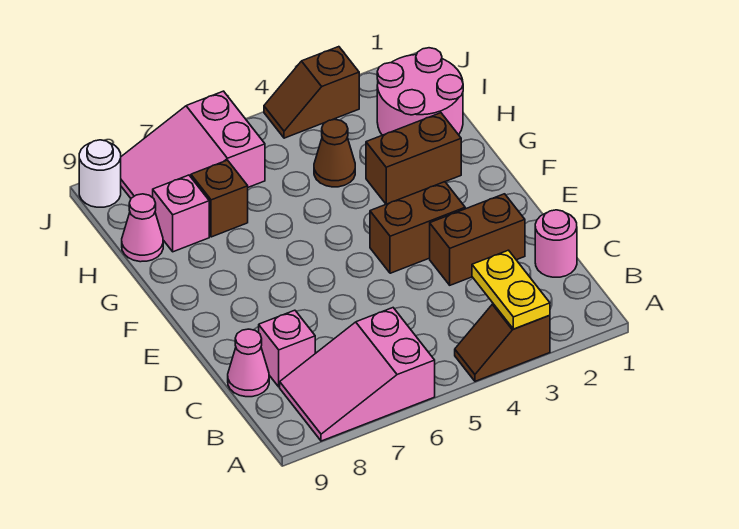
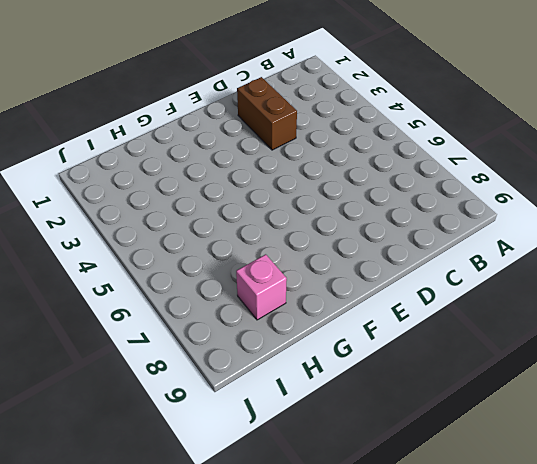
none -> brown 1x2 slope [455,304,550,381]
none -> pink 2x3 slope [280,308,435,441]
none -> pink 1x1 round brick [535,210,577,277]

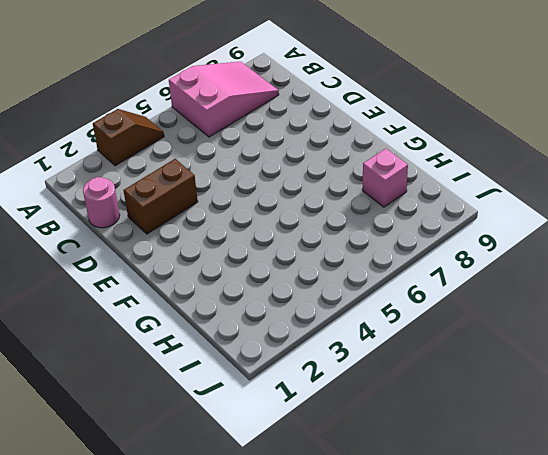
none -> pink 1x1 brick [259,310,315,387]
none -> pink 1x1 cone [228,329,269,397]
none -> brown 1x2 brick [370,182,465,273]

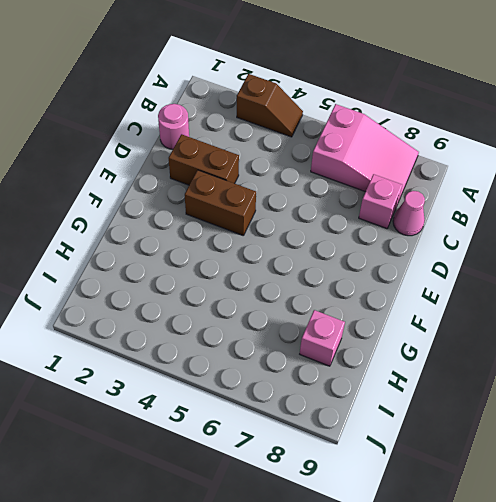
none -> brown 1x2 brick [366,113,461,204]
none -> pink 2x2 round brick [377,48,463,135]
none -> brown 1x1 cone [314,120,355,187]

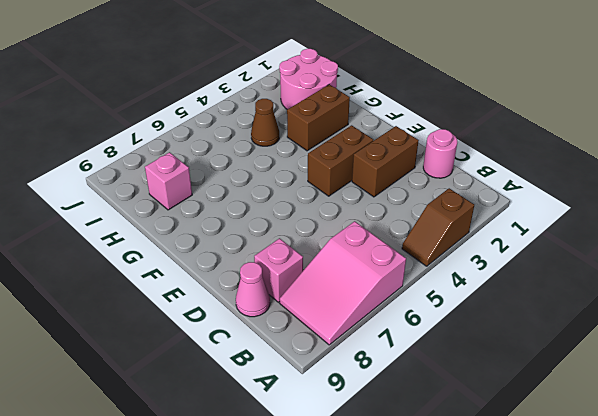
none -> brown 1x1 brick [191,160,248,237]
none -> pink 1x1 cone [122,194,163,262]
none -> pink 2x3 slope [121,91,265,198]

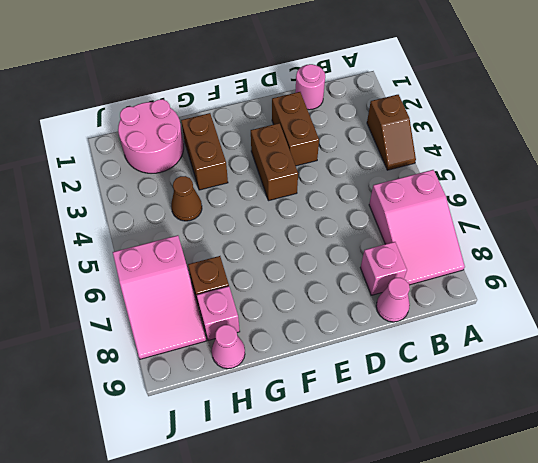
none -> brown 1x2 slope [264,47,359,138]
none -> white 1x1 round brick [79,140,121,207]
none -> yellow 1x2 plate [472,250,550,329]

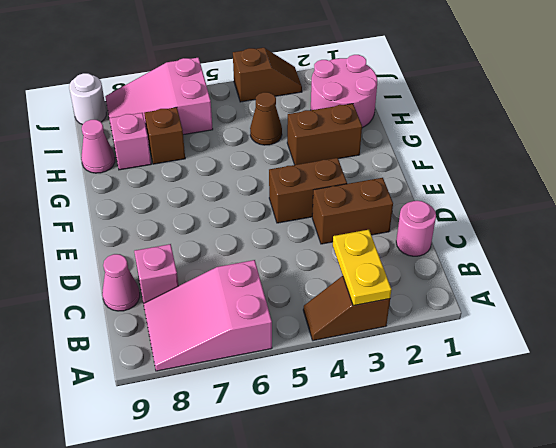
brown 1x2 slope [233,48,302,102] -> brown 1x2 slope turned to [264,47,359,138]

